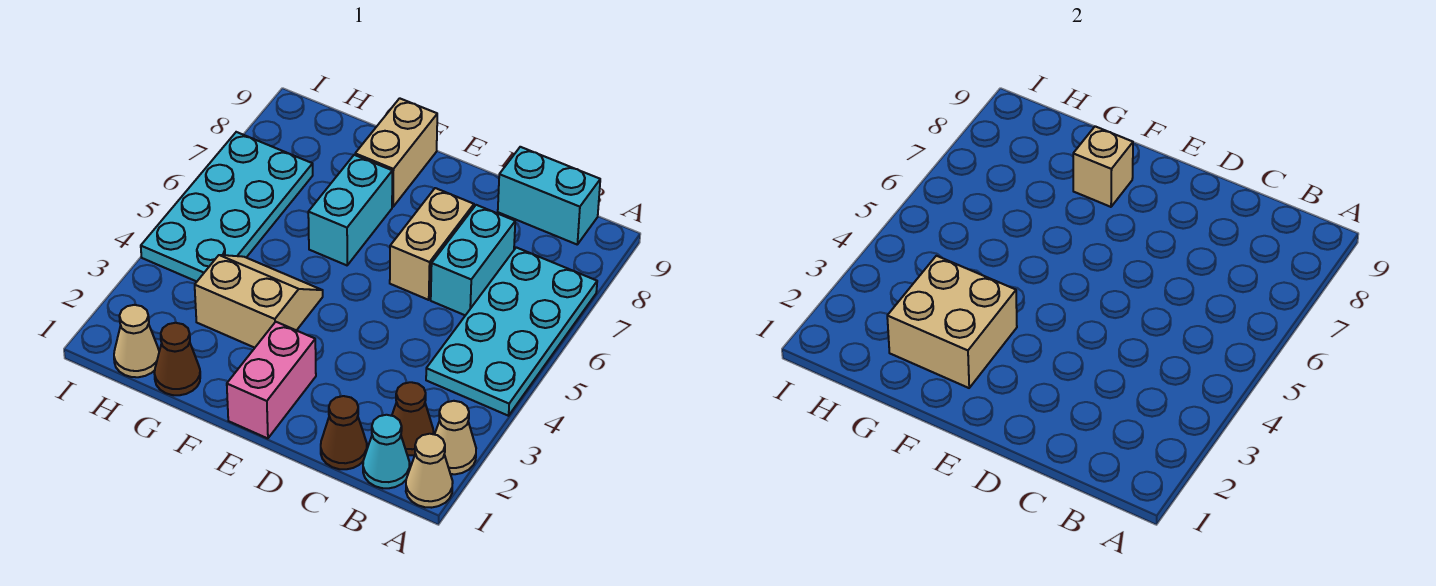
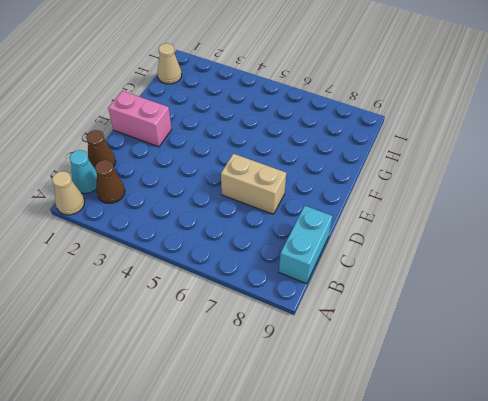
none -> tan 1x1 cone [435,401,476,474]
none -> cyan 2x4 plate [426,247,597,416]
none -> cyan 1x2 brick [431,205,515,315]

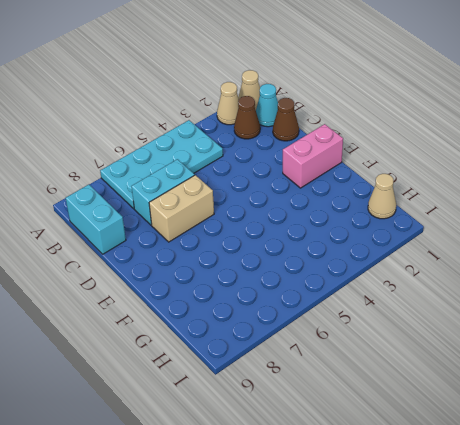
none -> tan 2x2 slope [195,255,323,348]
none -> cyan 1x2 brick [308,155,392,265]
none -> tan 1x2 brick [355,98,437,207]

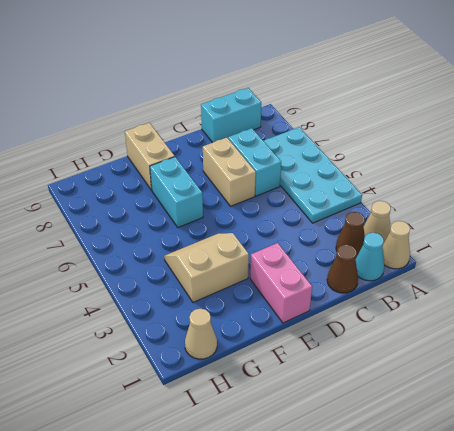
none -> brown 1x1 cone [154,323,200,395]
none -> cyan 2x4 plate [141,132,313,281]
none -> tan 2x2 brick [887,256,1017,388]

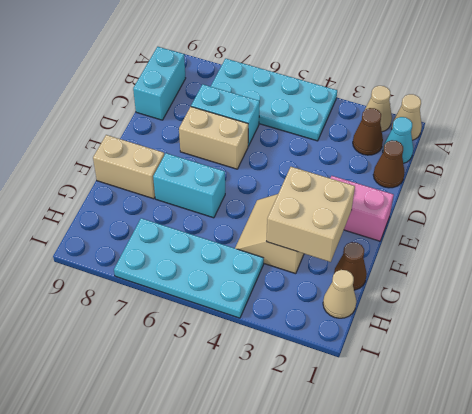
none -> tan 1x1 brick [1073,126,1133,207]

